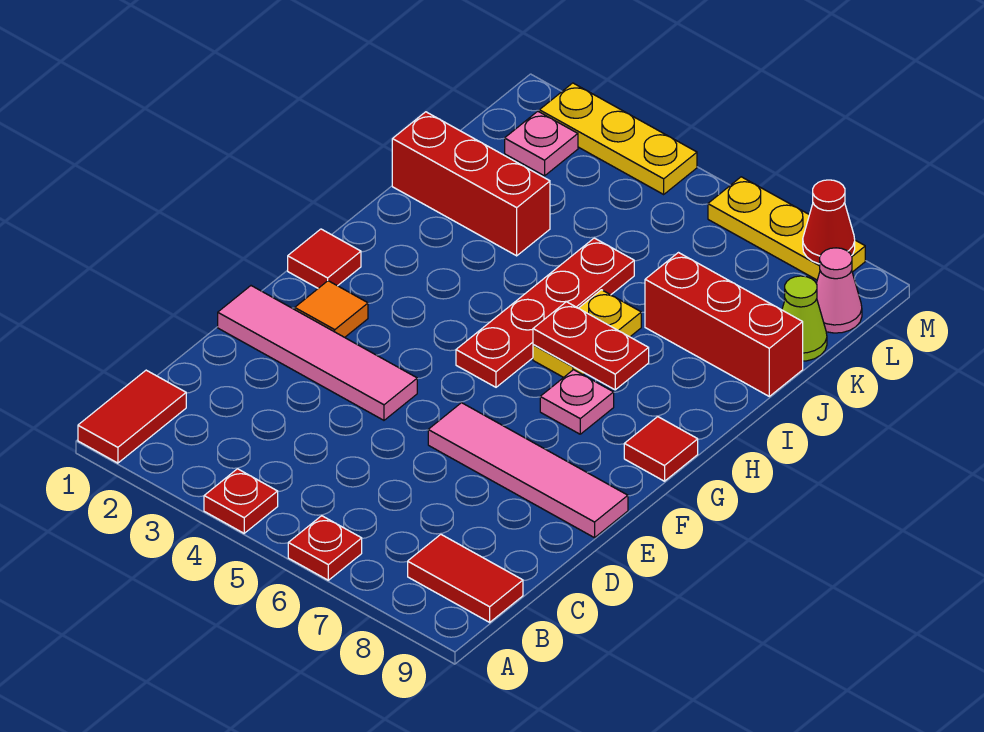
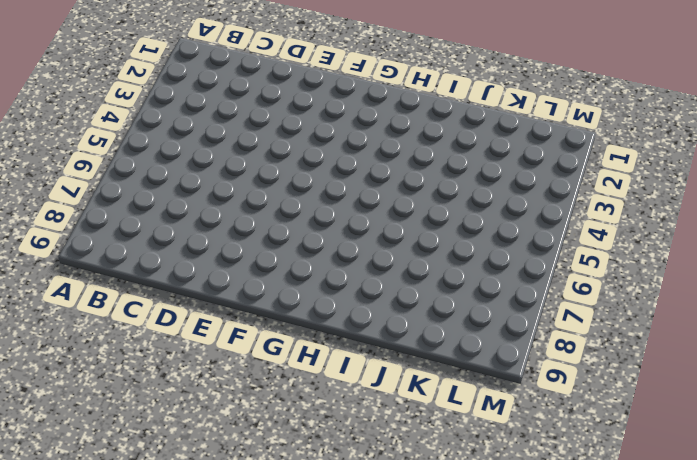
none -> red 1x2 tile [78,370,186,463]
none -> red 1x1 plate [204,469,278,533]
none -> red 1x1 plate [288,516,362,580]

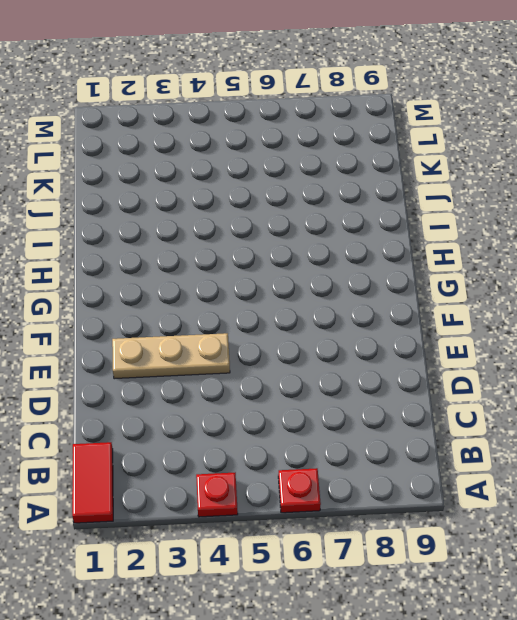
tan 1x3 plate [112,333,230,379] -> pink 1x4 tile [218,286,417,420]
none -> red 1x2 tile [408,534,523,622]
none -> pink 1x4 tile [428,403,628,538]
none -> orange 1x1 tile [295,281,368,337]

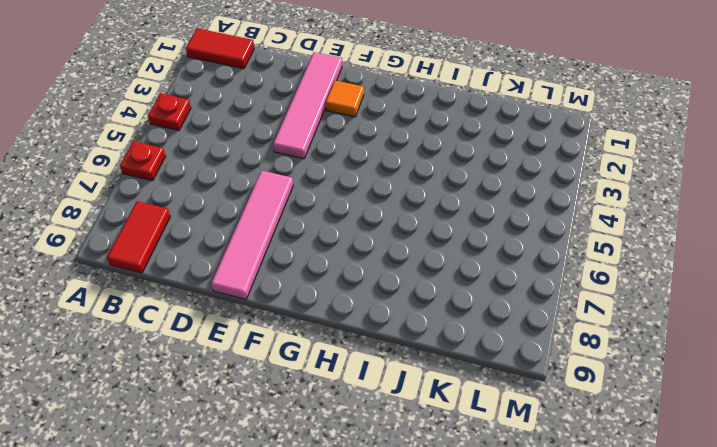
none -> red 1x1 tile [288,229,361,288]
none -> red 1x4 plate [456,238,634,387]
none -> pink 1x1 plate [540,370,614,434]

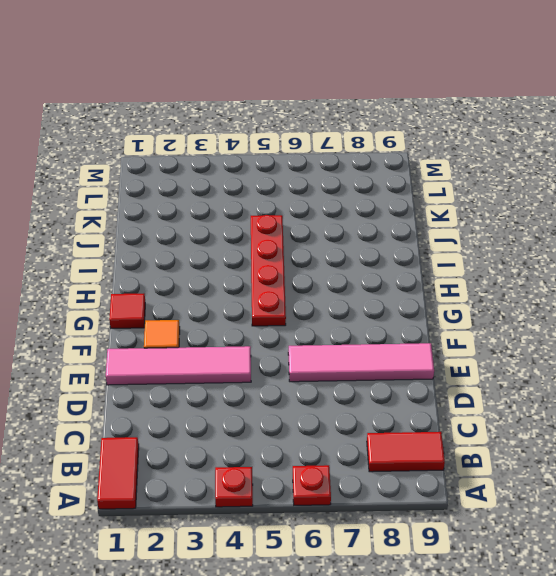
none -> pink 1x1 plate [540,370,614,434]
none -> red 1x1 tile [624,417,698,481]
none -> yellow 1x2 plate [533,290,641,377]

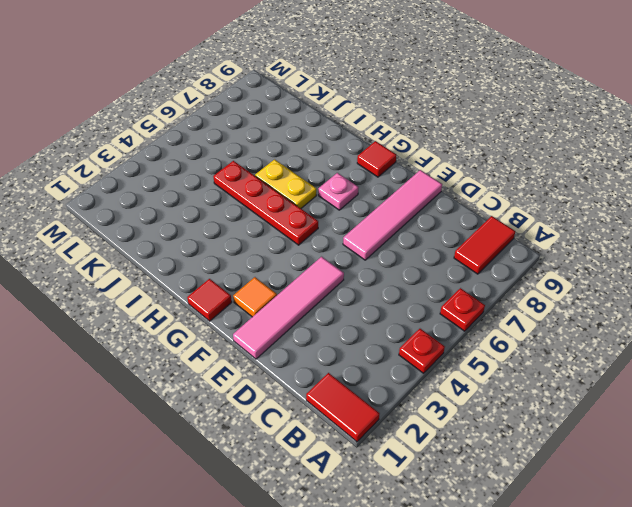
none -> red 1x3 brick [392,112,550,256]
none -> red 1x3 brick [645,253,803,396]
none -> lime 1x1 cone [782,276,827,361]

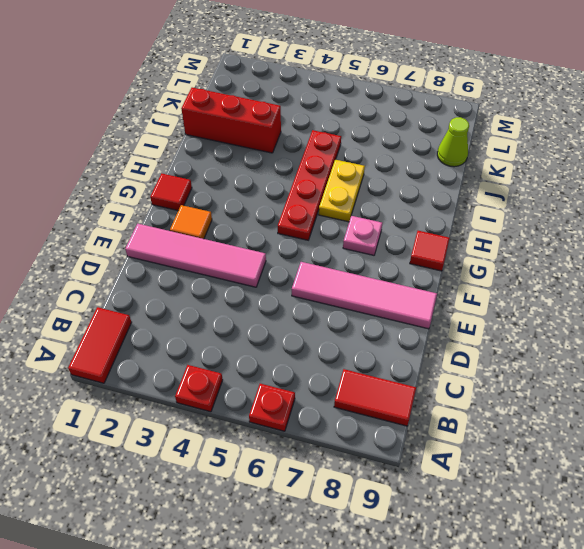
none -> red 1x3 brick [645,253,803,396]
none -> pink 1x1 plate [505,111,578,176]
none -> pink 1x1 cone [816,248,862,333]

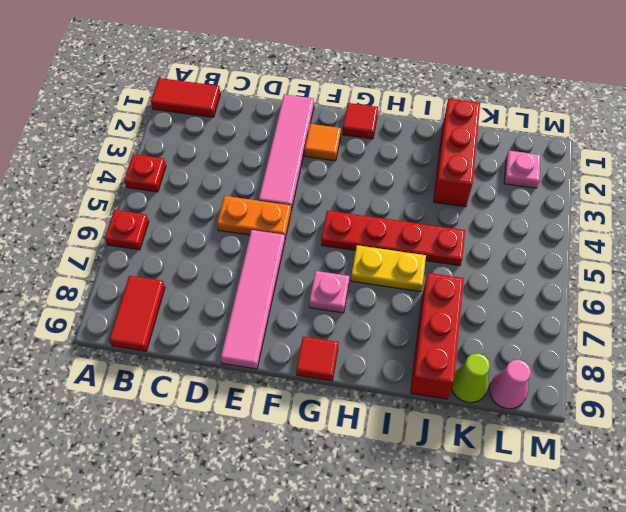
orange 1x2 plate [217,196,291,239] -> none
none -> yellow 1x3 plate [539,83,697,194]
none -> yellow 1x3 plate [708,177,865,280]
none -> red 1x2 plate [533,302,649,390]

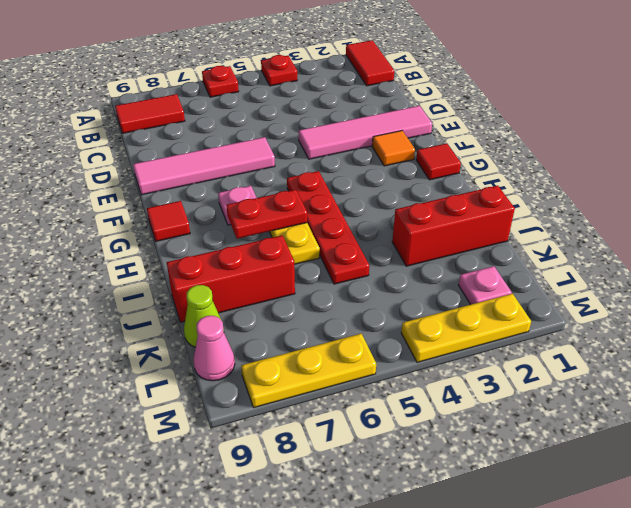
none -> red 1x1 cone [803,180,855,264]

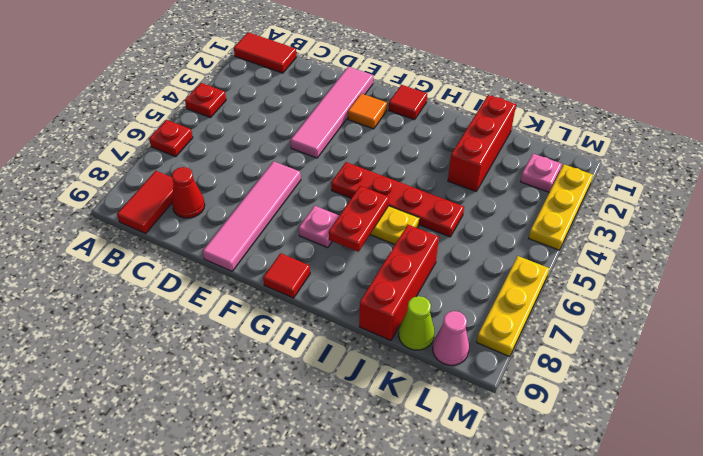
red 1x1 cone [172,167,205,218] -> red 1x1 cone moved to [803,180,855,264]

